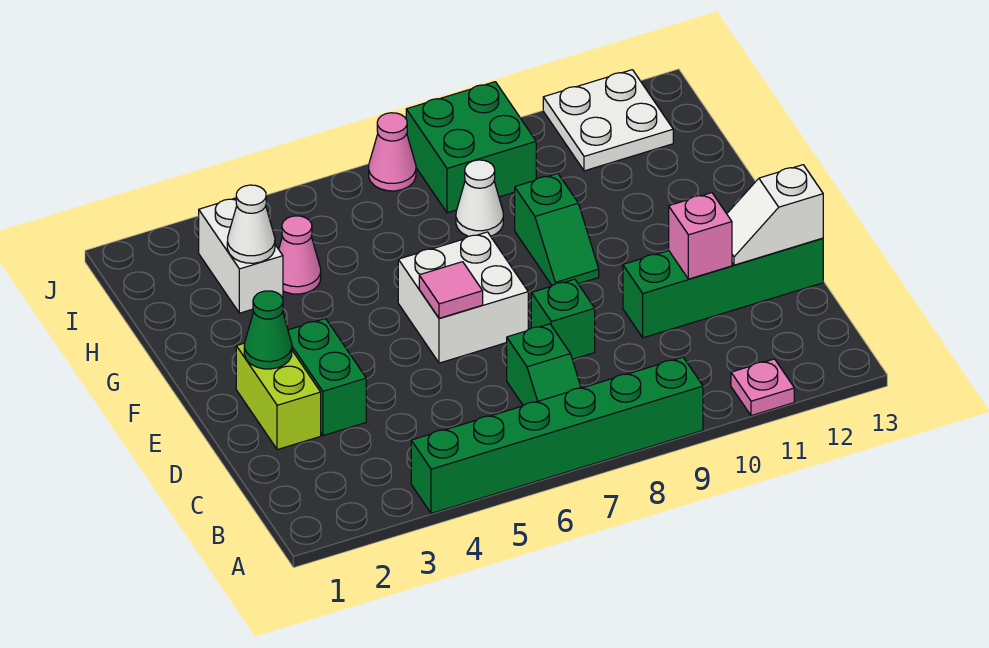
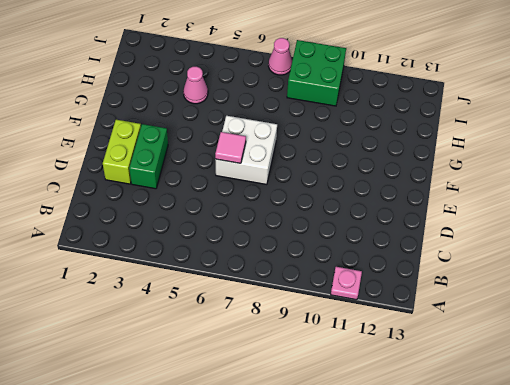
none -> green 1x6 brick [411,357,703,513]
none -> green 1x2 slope [507,324,581,405]
none -> green 1x1 brick [531,279,595,359]

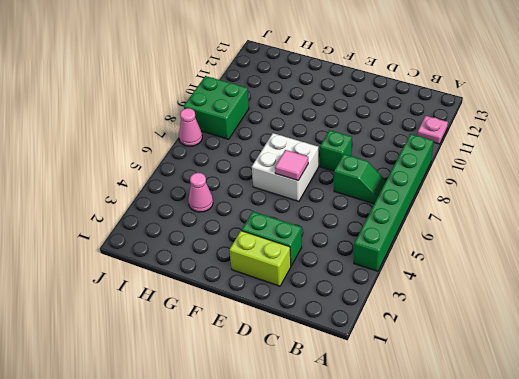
none -> green 1x4 brick [623,238,823,338]
none -> green 1x2 slope [515,174,599,285]
none -> white 1x2 brick [199,198,283,313]

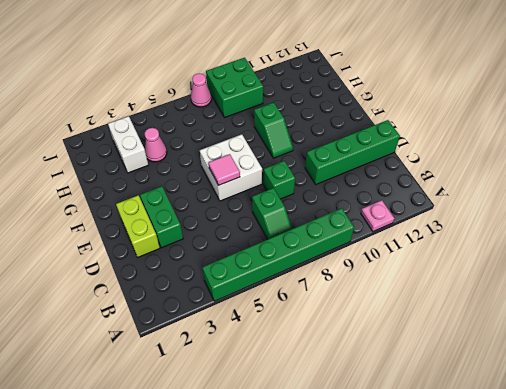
none -> white 1x1 cone [456,160,503,236]
none -> white 2x2 plate [543,70,673,171]
none -> pink 1x1 brick [669,193,732,279]

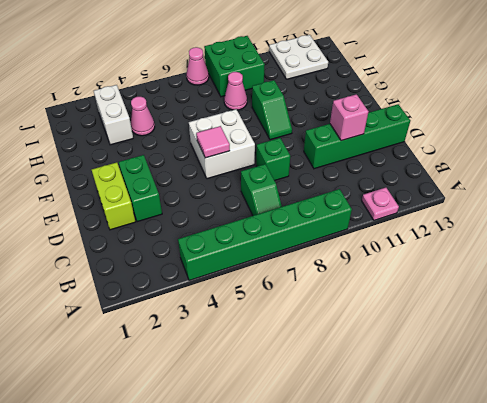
pink 1x1 cone [224,72,247,110] -> white 1x1 cone [456,160,503,236]
none -> white 1x2 slope [727,165,823,265]
none -> green 1x1 cone [244,291,292,369]
none -> white 1x1 cone [227,185,275,263]

